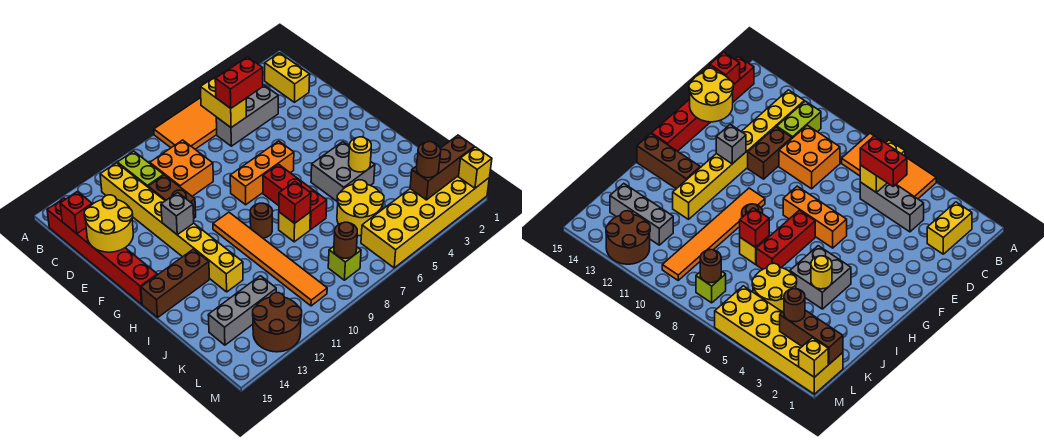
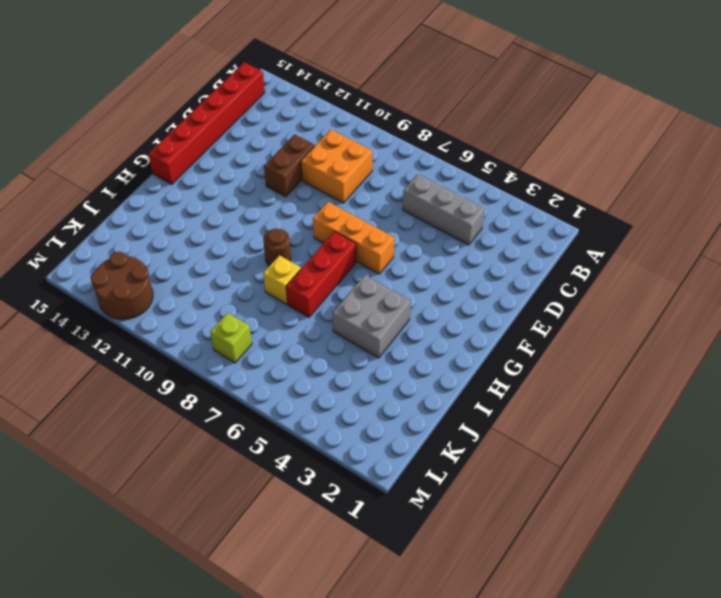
none -> orange 2x4 tile [154,98,217,149]
none -> yellow 1x2 brick [265,53,310,102]
none -> lime 1x2 brick [118,151,164,187]
none -> yellow 1x8 brick [100,163,243,292]

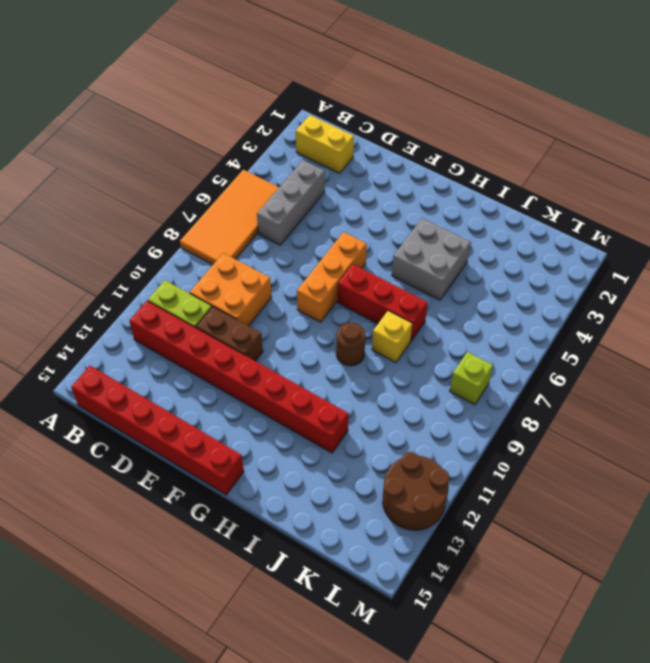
red 1x8 brick [129,301,349,453] -> yellow 1x8 brick [100,163,243,292]
none -> orange 1x6 tile [213,212,327,306]
none -> brown 1x3 brick [141,249,209,317]
none -> yellow 2x2 round brick [337,180,384,236]
none -> grey 1x3 brick [208,276,276,345]

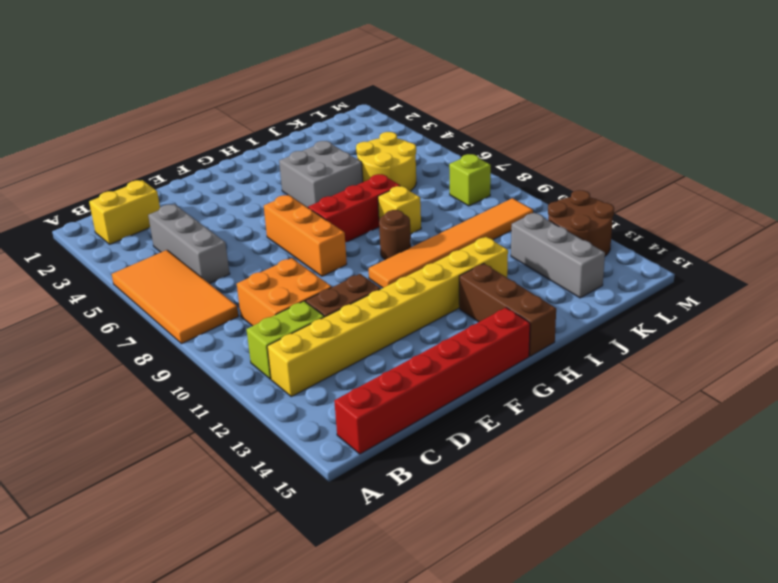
none -> yellow 2x6 brick [361,176,489,268]
none -> yellow 1x2 brick [200,76,246,128]
none -> red 1x1 brick [60,192,92,234]
none -> yellow 2x2 round brick [84,195,133,252]

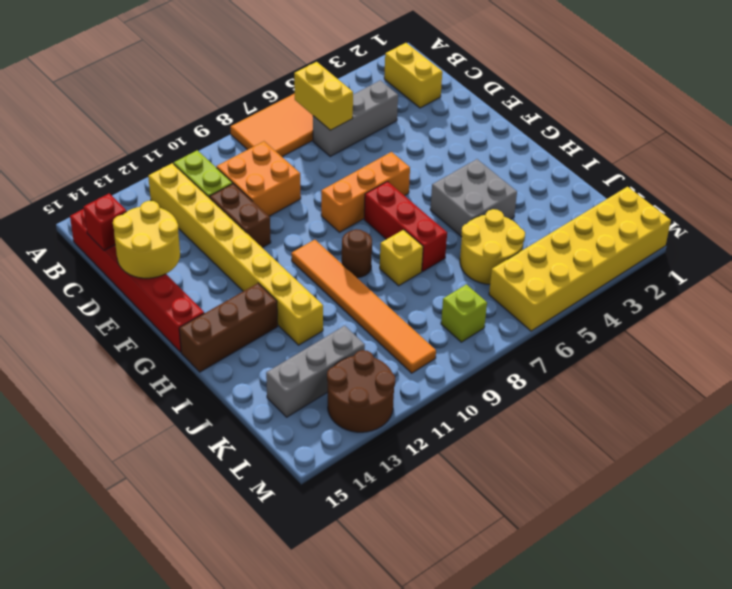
none -> grey 1x1 brick [161,193,194,234]
none -> yellow 1x1 round brick [349,137,371,172]
none -> red 1x1 brick [279,182,311,223]
none -> brown 1x3 brick [410,135,474,200]

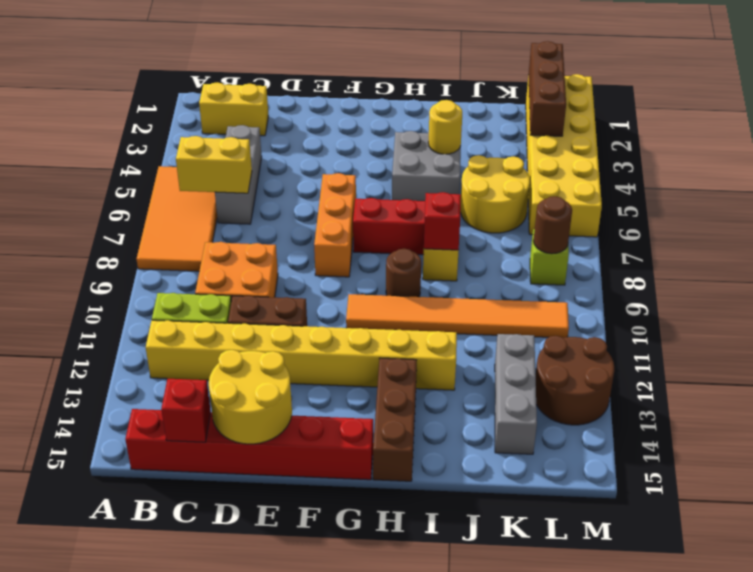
none -> grey 1x1 brick [161,193,194,234]
none -> yellow 1x1 brick [459,147,492,188]
none -> red 1x2 brick [215,57,263,108]
none -> brown 1x1 round brick [417,142,441,178]

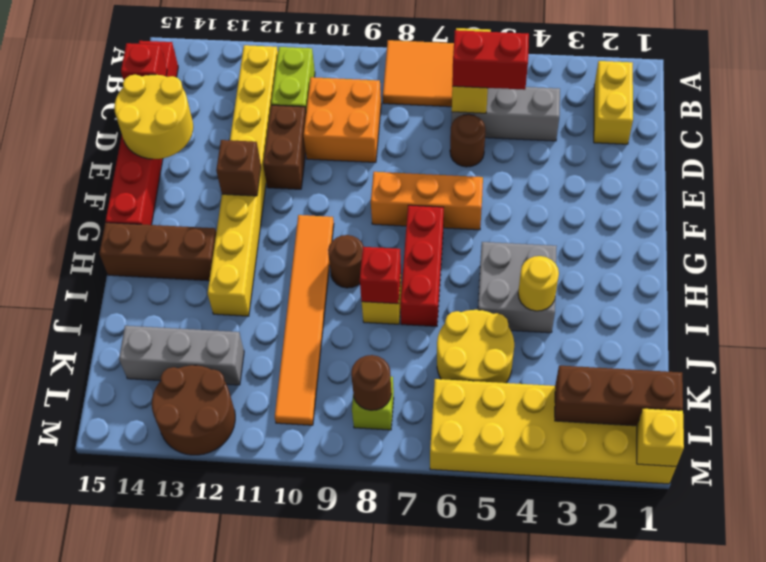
brown 1x1 round brick [450,114,486,167] -> brown 1x1 round brick moved to [417,142,441,178]
brown 1x1 brick [216,140,261,196] -> grey 1x1 brick [161,193,194,234]

